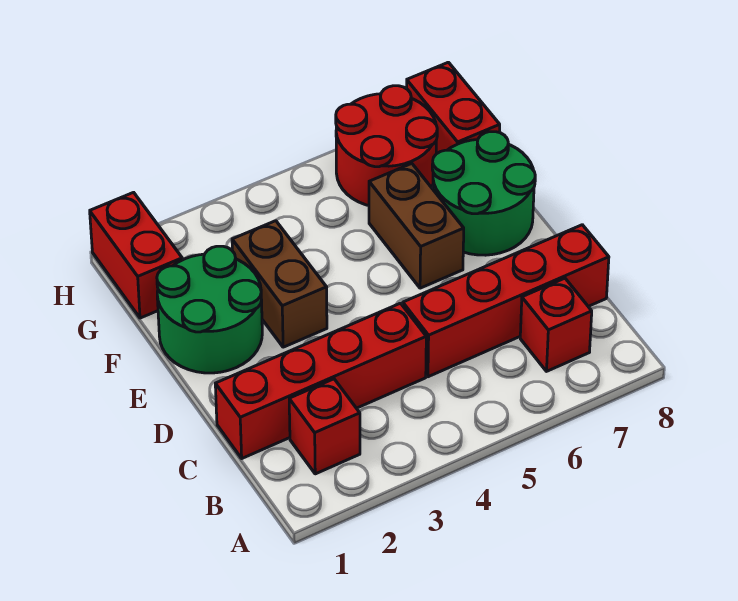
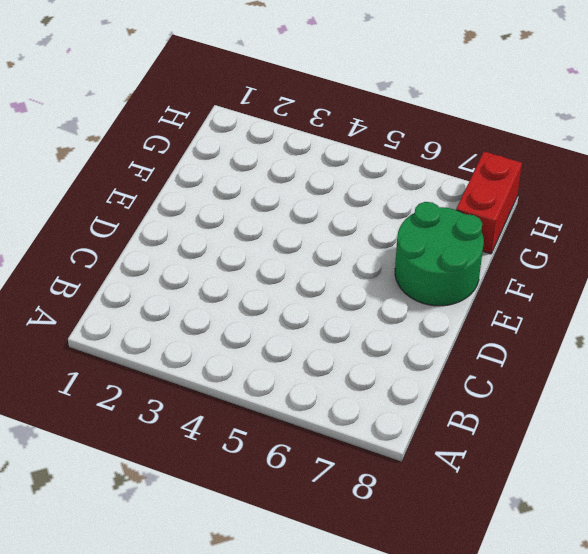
none -> red 1x1 brick [289,379,360,474]
none -> red 1x1 brick [520,278,592,371]

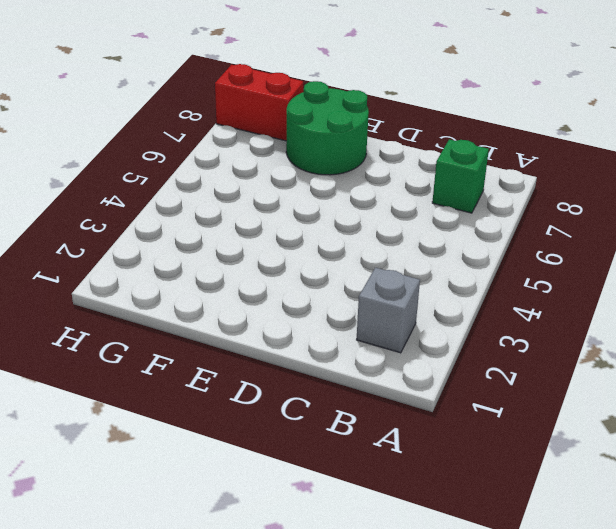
grey 1x1 brick [357,268,420,353] -> red 1x1 brick [289,379,360,474]
green 1x1 brick [432,139,489,213] -> red 1x1 brick [520,278,592,371]
none -> red 1x4 brick [215,303,426,458]
none -> red 1x4 brick [403,225,609,377]

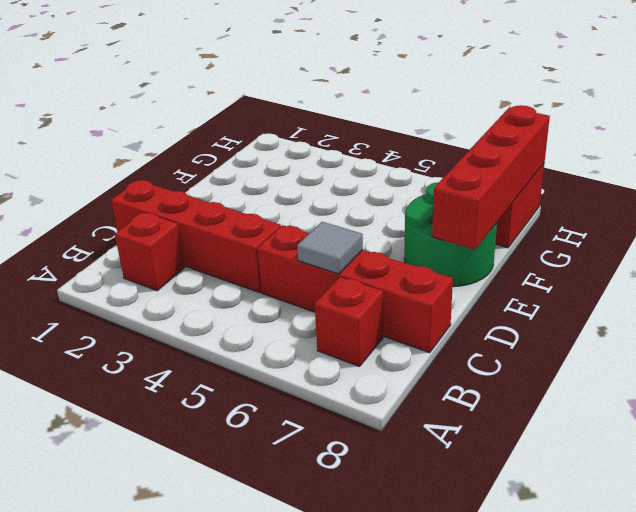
grey 1x1 tile [297,222,363,274] -> none
red 1x4 brick [432,105,550,250] -> none
none -> green 2x2 round brick [157,246,262,373]
none -> brown 1x2 brick [232,221,327,347]

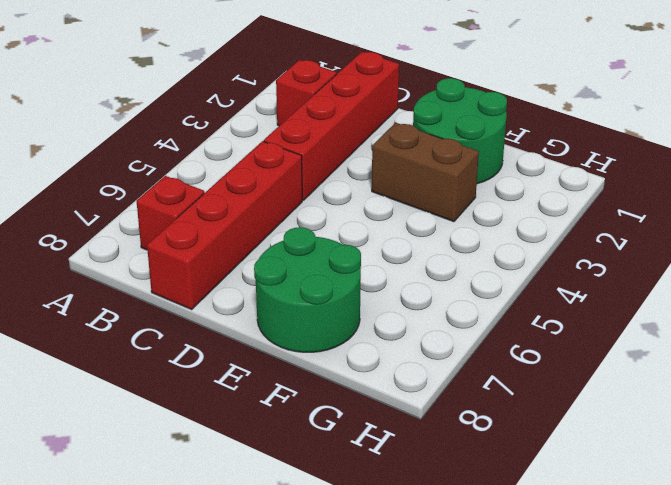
none -> brown 1x2 brick [369,164,464,288]
none -> red 1x2 brick [90,192,182,318]

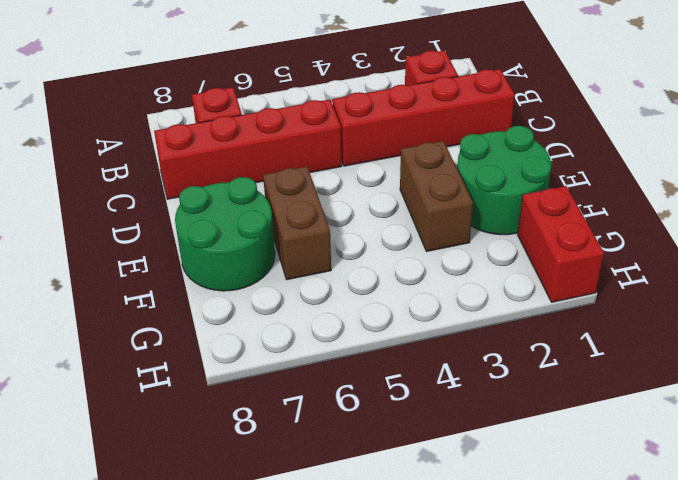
none -> red 2x2 round brick [336,86,437,206]
none -> red 1x2 brick [407,62,500,154]

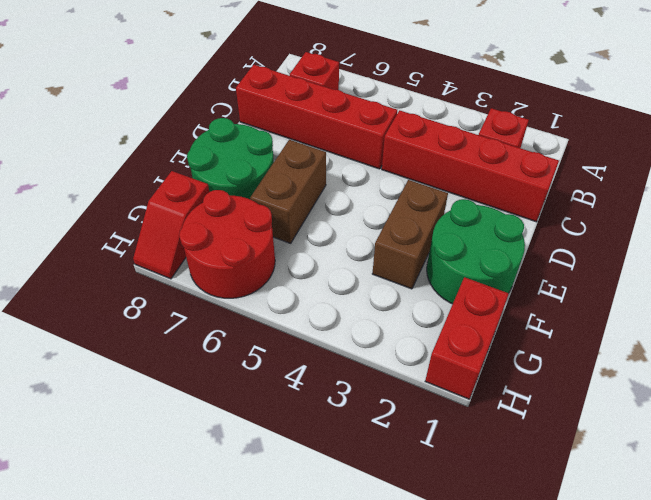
red 1x2 slope [133,171,209,279] -> red 1x2 brick [407,62,500,154]

